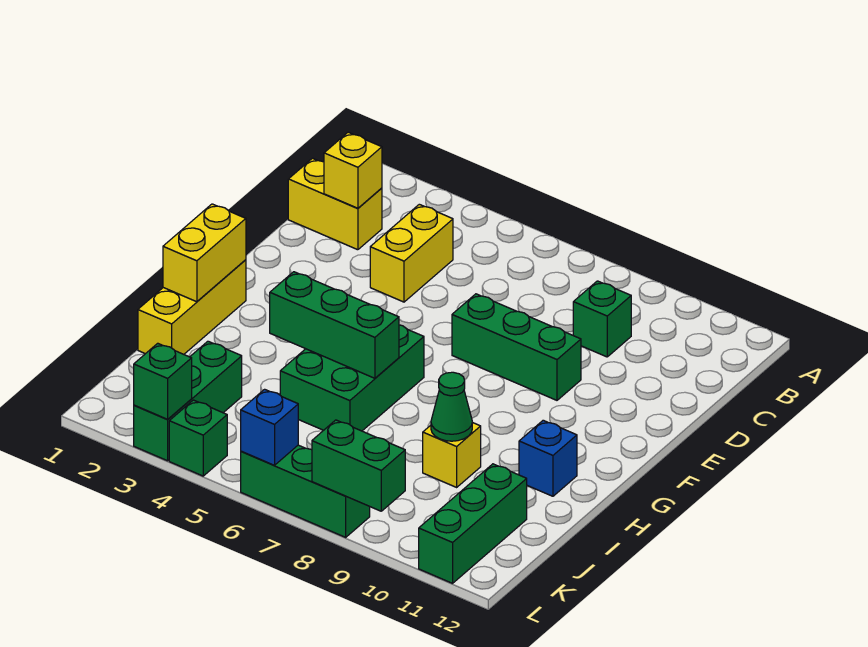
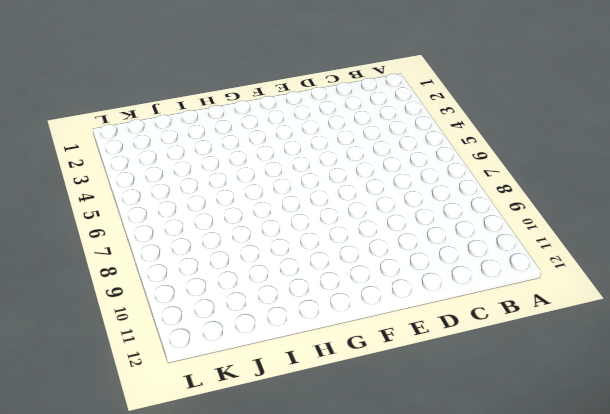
none -> yellow 1x2 brick [288,158,382,250]
none -> yellow 1x2 brick [370,204,453,302]
none -> green 1x1 brick [573,281,631,357]

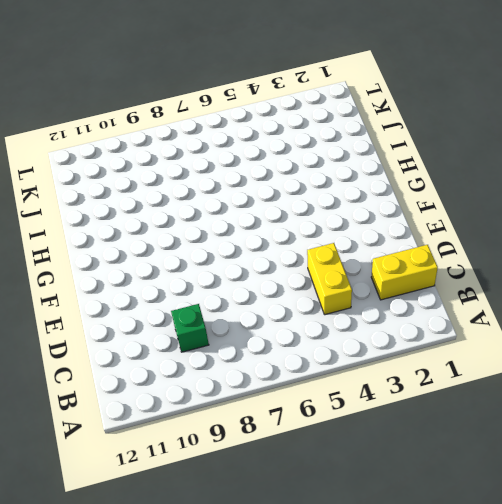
none -> green 1x3 brick [452,294,581,400]
none -> yellow 1x3 brick [138,260,246,354]
none -> green 2x3 brick [280,325,424,431]

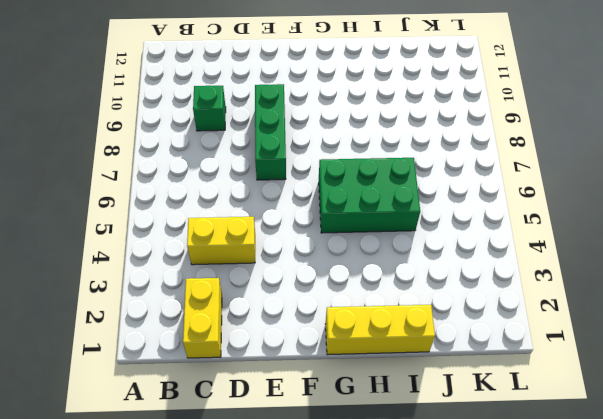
none -> blue 1x1 brick [519,420,577,496]
none -> yellow 1x1 brick [423,422,481,487]
none -> green 1x3 brick [134,341,242,461]

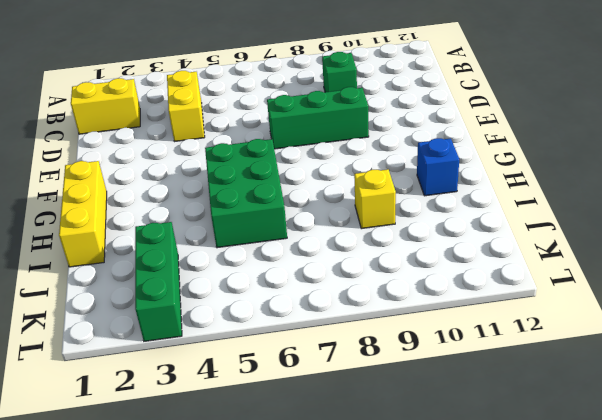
none -> green 1x3 brick [419,464,527,583]
none -> green 1x1 brick [169,400,227,476]
none -> green 1x3 brick [241,445,370,537]

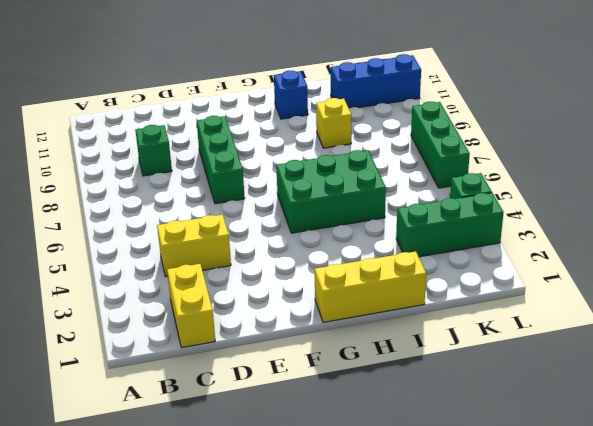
blue 1x3 brick [331,54,421,109] -> green 1x3 brick [419,464,527,583]
none -> yellow 1x1 brick [324,132,382,208]
none -> yellow 1x2 brick [163,204,246,302]
none -> green 1x3 brick [270,272,399,378]

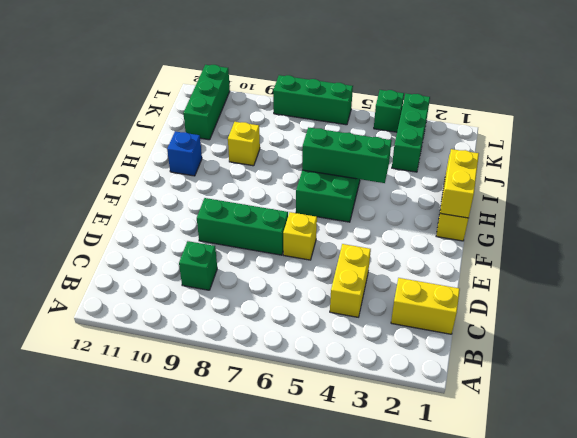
yellow 1x1 brick [283,212,317,260] -> yellow 1x1 brick moved to [324,132,382,208]
none -> green 1x1 cone [431,372,472,441]
none -> green 1x1 brick [134,343,192,419]
none -> blue 1x1 brick [241,389,298,465]

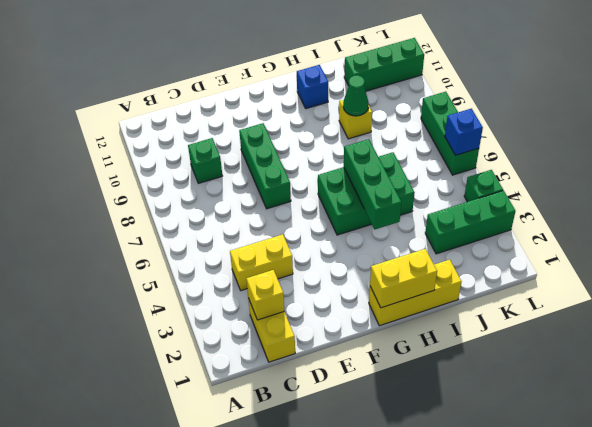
none -> green 1x1 brick [134,343,192,419]
none -> green 1x2 brick [312,420,405,511]

